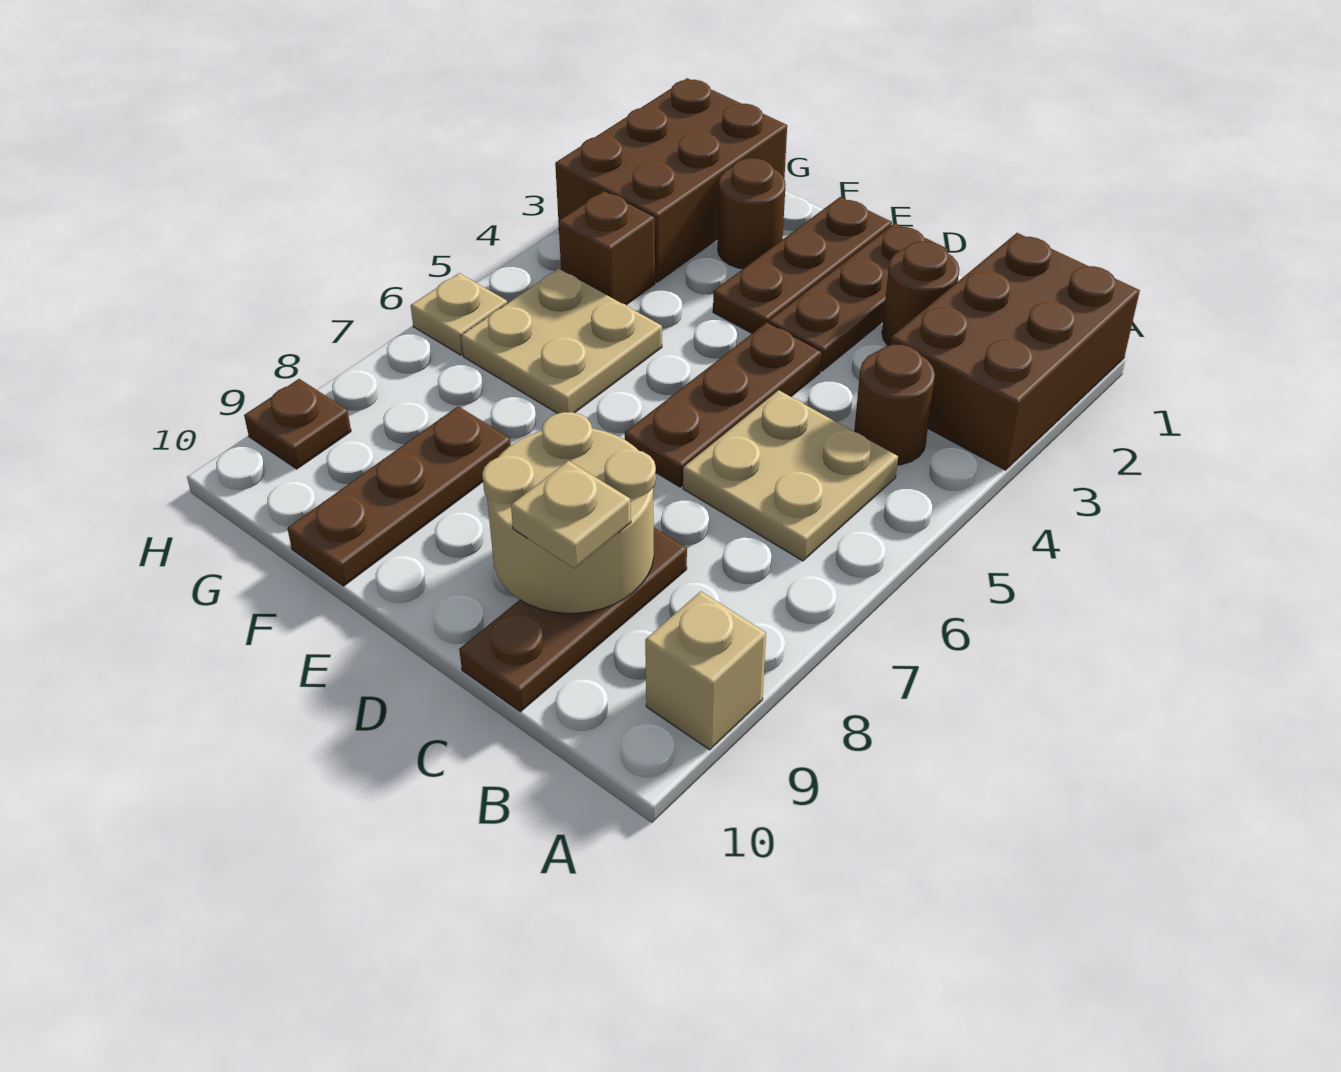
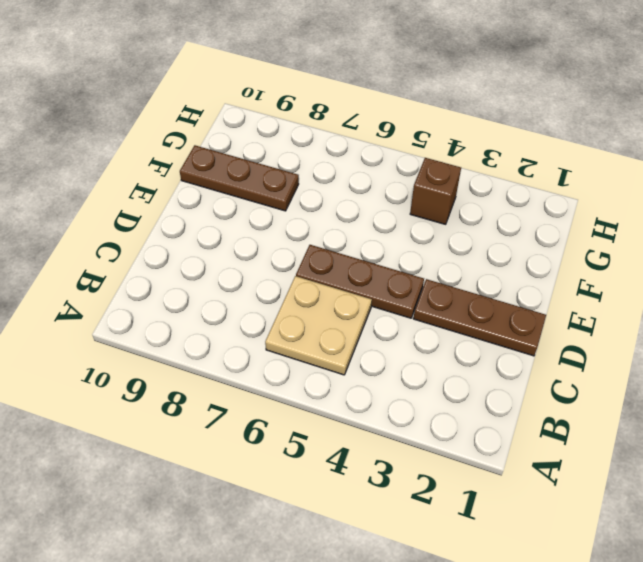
none -> brown 2x3 brick [891,233,1140,470]
none -> tan 1x1 brick [645,591,766,750]
none -> brown 1x1 round brick [854,345,935,465]

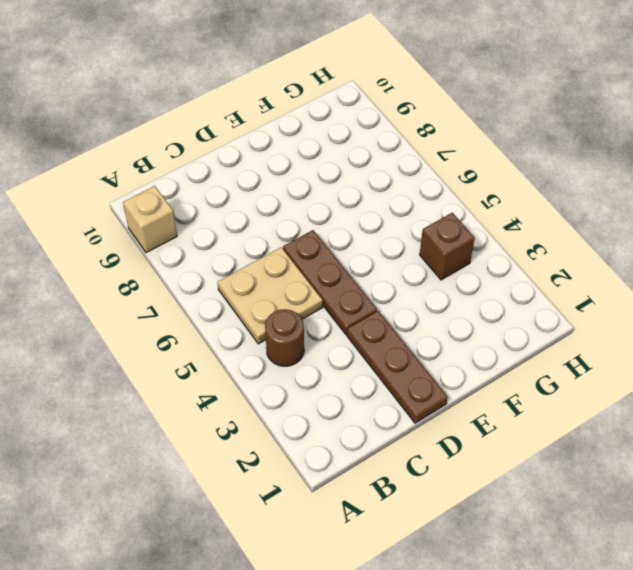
none -> brown 2x3 brick [891,233,1140,470]
none -> brown 1x1 round brick [882,241,959,346]
none -> brown 1x3 plate [459,528,687,712]

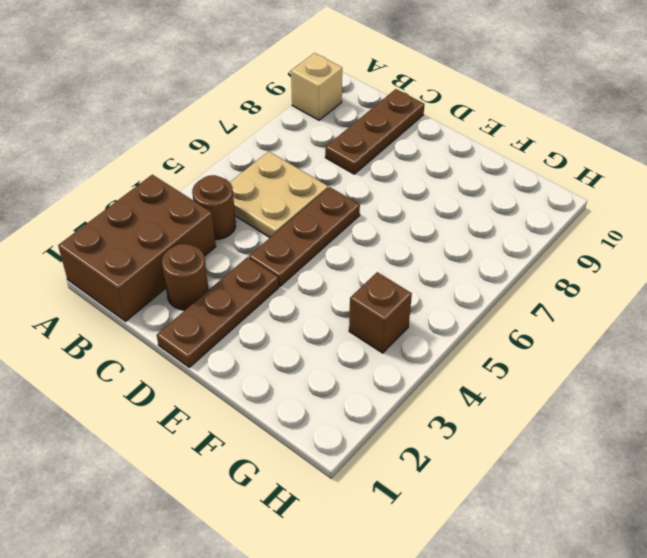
none -> brown 1x3 plate [713,197,892,333]
none -> brown 1x1 round brick [718,158,786,269]
none -> tan 2x2 plate [461,269,662,414]

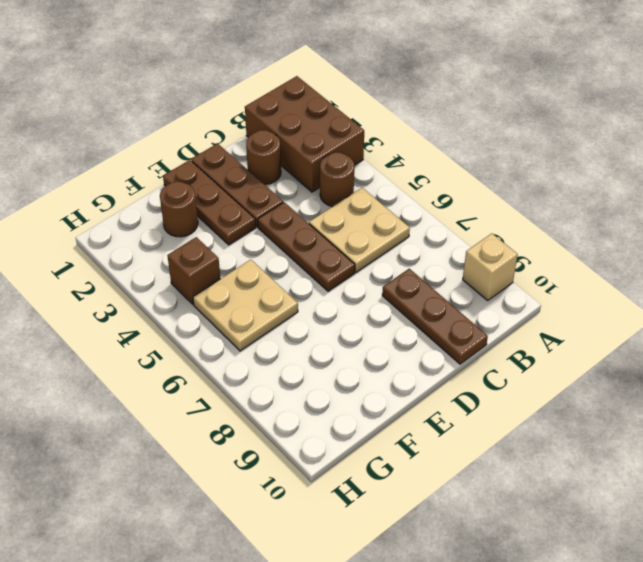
none -> brown 1x3 plate [287,406,511,586]
none -> brown 2x3 brick [555,78,787,282]
none -> tan 1x1 plate [411,273,507,355]

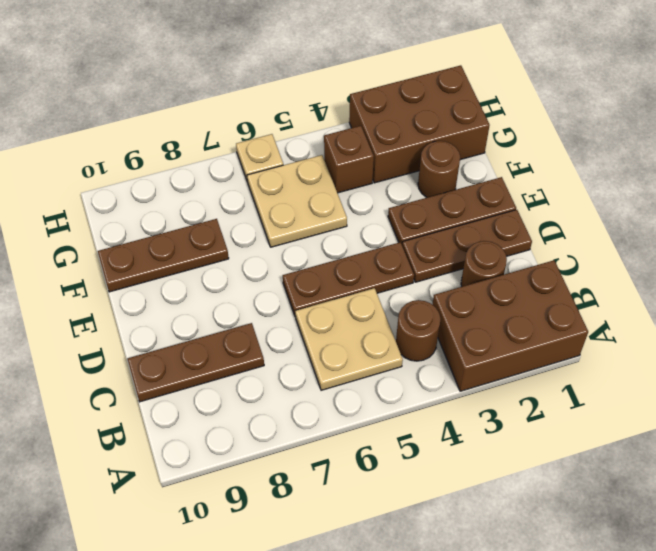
none -> tan 1x1 brick [645,591,766,750]
none -> brown 1x1 plate [244,379,351,469]
none -> tan 2x2 round brick [482,412,656,613]

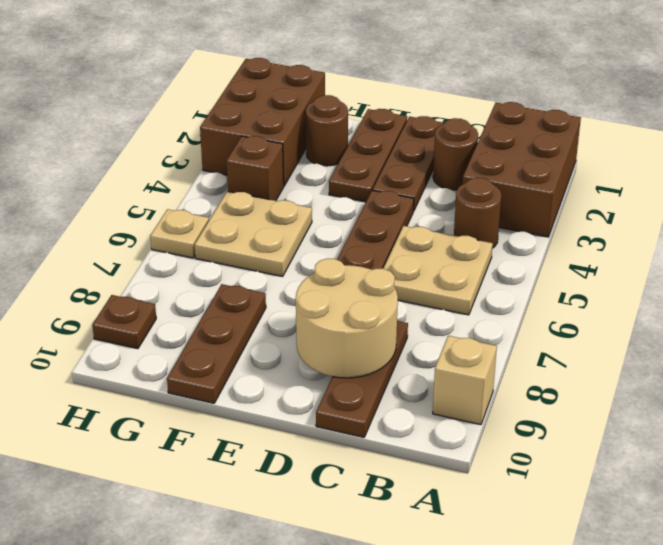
none -> tan 1x1 plate [511,461,631,568]

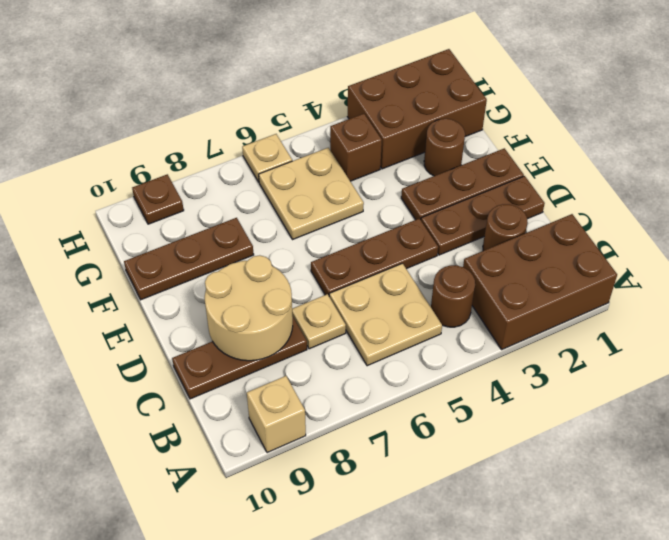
tan 1x1 plate [292,294,346,349] -> tan 1x1 plate moved to [511,461,631,568]

